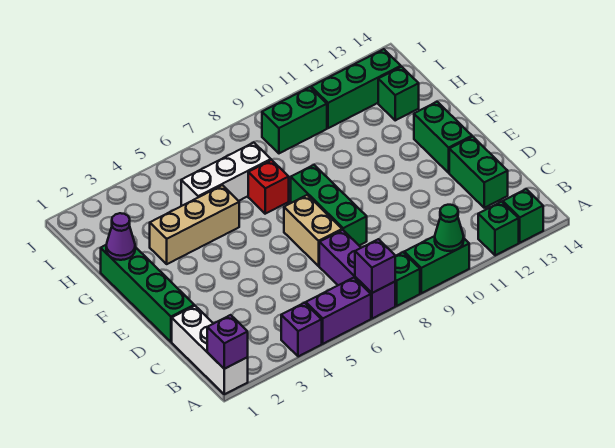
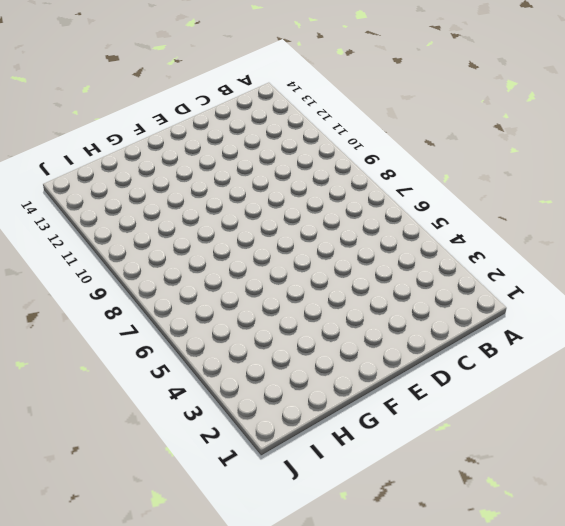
none -> white 1x3 brick [172,306,248,394]
none -> purple 1x1 brick [281,303,322,357]
none -> purple 1x2 brick [306,278,371,344]

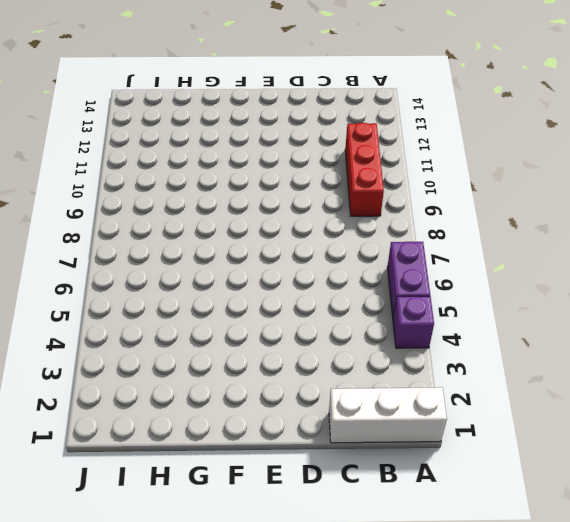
red 1x3 brick [345,123,384,216] -> none
none -> purple 1x3 brick [319,230,395,319]
none -> green 1x1 brick [395,252,420,306]
none -> green 1x2 brick [404,236,469,293]

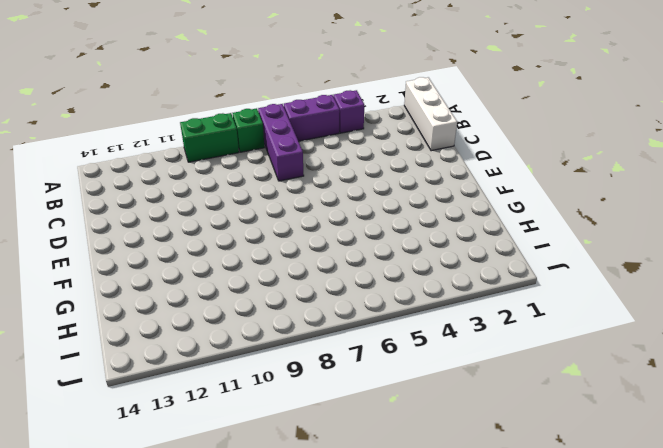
none -> green 1x1 brick [478,202,519,255]
none -> green 1x1 brick [503,189,543,243]
none -> green 1x2 brick [449,137,508,208]

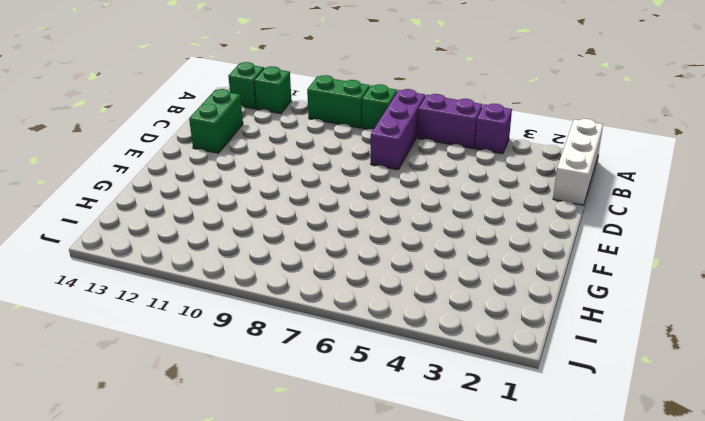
none -> green 1x4 brick [101,245,194,342]
none -> tan 1x2 brick [284,195,342,266]
none -> green 1x3 brick [291,165,367,245]

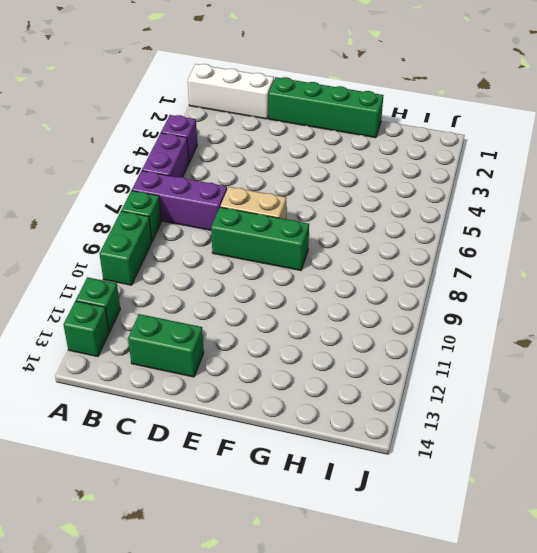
none -> green 1x2 brick [414,102,472,173]
none -> tan 1x3 brick [150,185,239,264]
none -> red 1x1 brick [248,160,289,214]

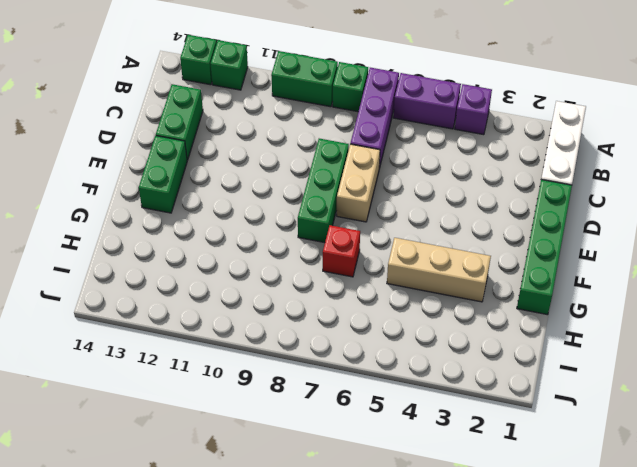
none -> white 1x3 brick [181,143,271,206]
none -> green 1x1 brick [378,67,419,120]
none -> green 1x2 brick [262,87,327,153]

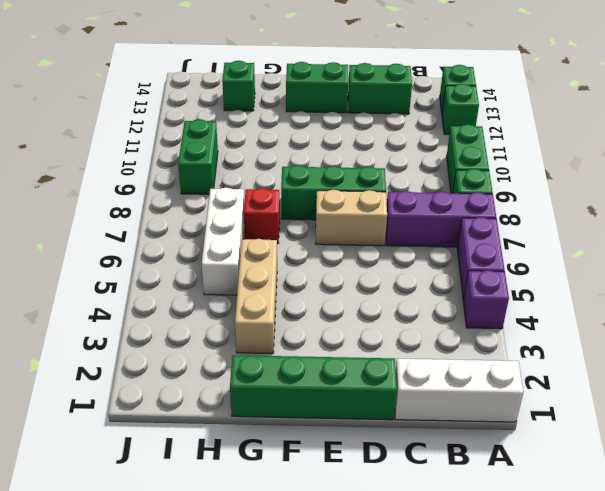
none -> green 1x3 brick [311,49,401,128]
none -> purple 1x1 brick [207,315,248,369]
none -> purple 1x1 brick [355,239,395,293]

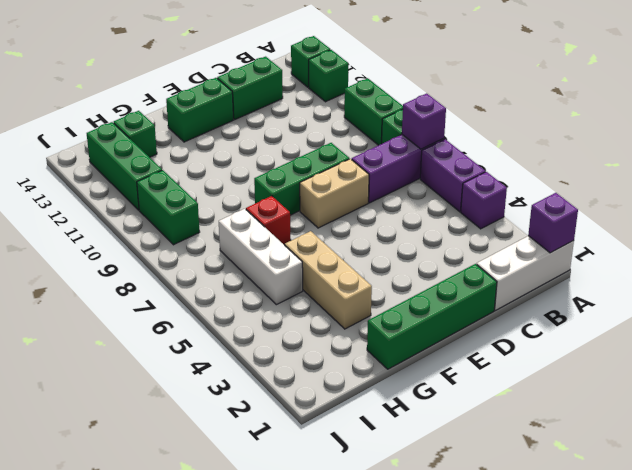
none -> green 1x1 cone [435,205,464,251]
none -> purple 1x1 cone [106,213,135,260]

